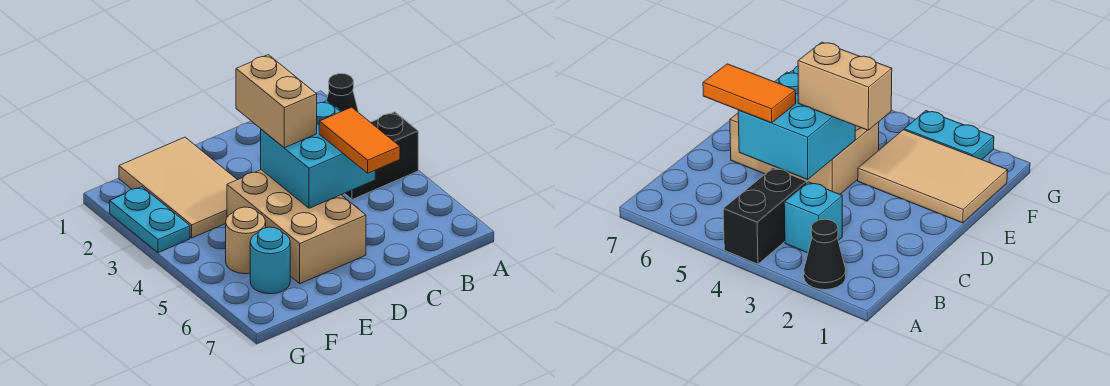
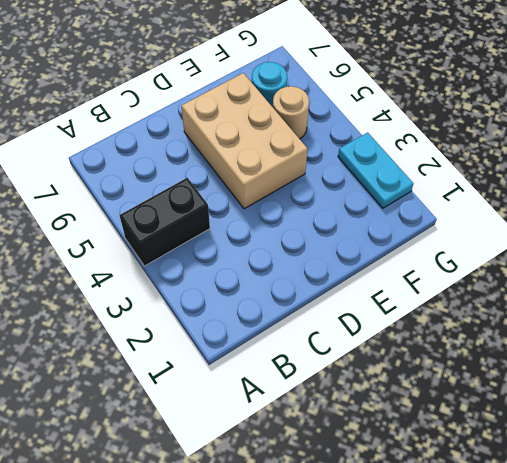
none -> black 1x1 cone [327,74,359,113]
none -> cyan 1x1 brick [784,182,842,253]

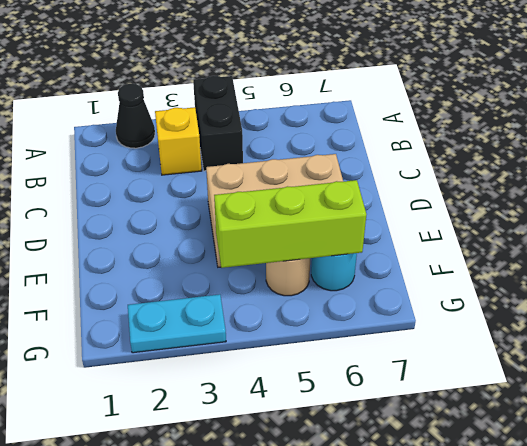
yellow 1x1 brick [155,107,202,175] -> cyan 1x1 brick [784,182,842,253]
lime 1x3 brick [214,180,366,268] -> none
none -> tan 2x3 tile [119,137,237,238]
none -> cyan 2x2 brick [261,101,375,208]

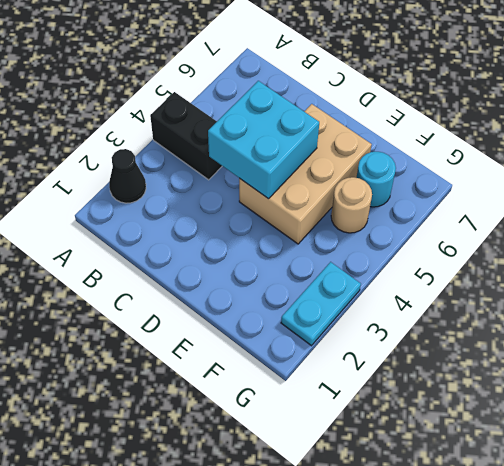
none -> cyan 1x1 brick [784,182,842,253]
none -> tan 2x3 tile [119,137,237,238]

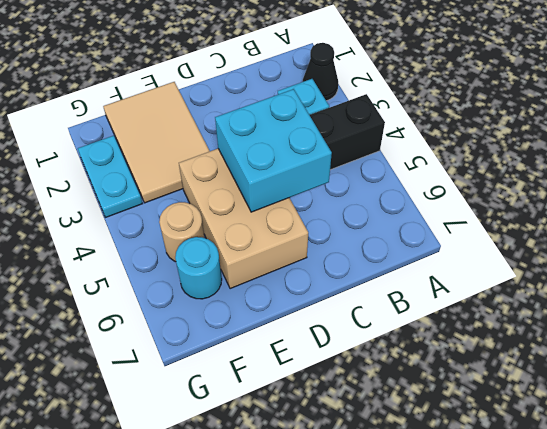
none -> orange 1x2 tile [319,107,400,173]
none -> tan 1x2 brick [236,55,317,148]

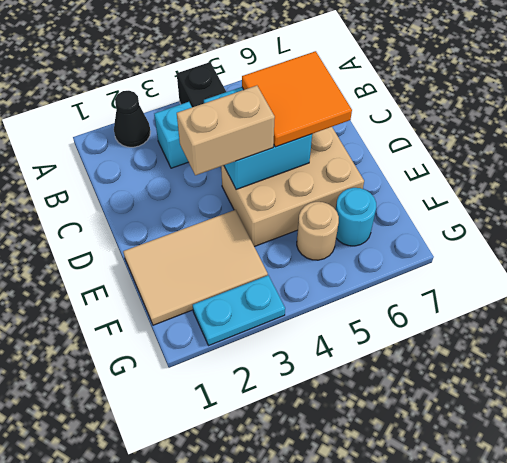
orange 2x2 tile [242,51,352,147] -> orange 1x2 tile [319,107,400,173]

